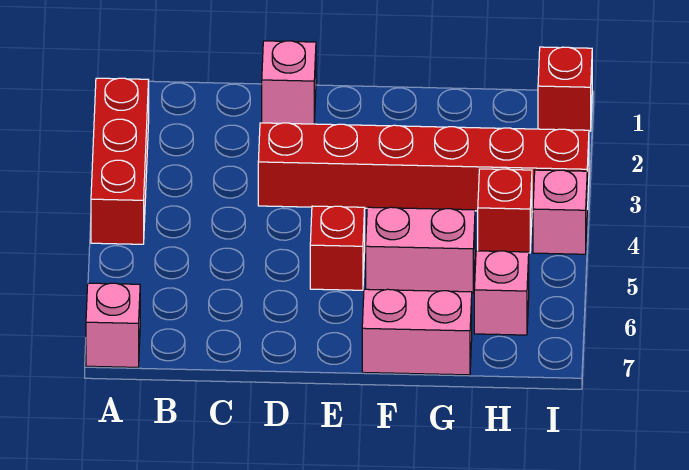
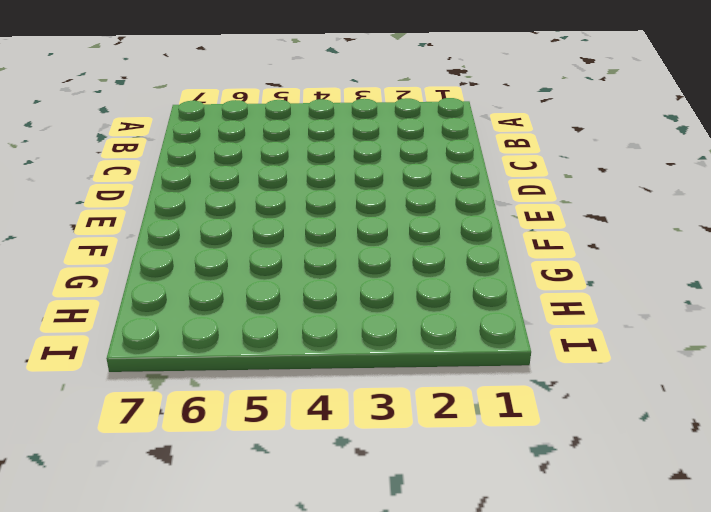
none -> red 1x3 brick [91,78,149,244]
none -> pink 1x1 brick [86,283,140,367]

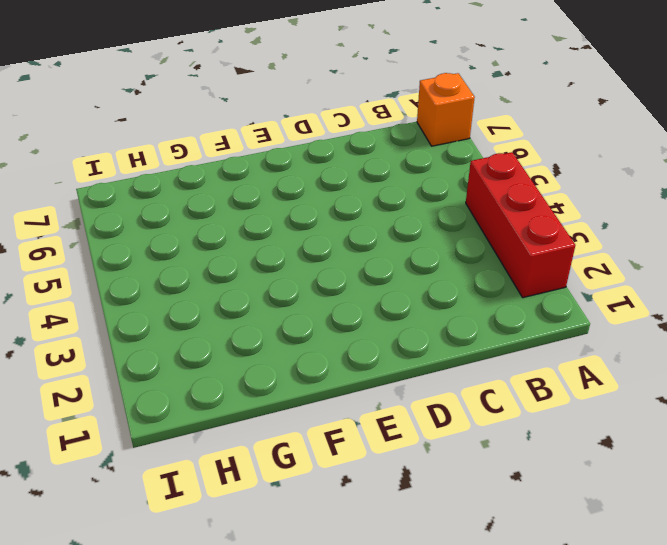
orange 1x1 brick [417,73,475,146] -> pink 1x1 brick [86,283,140,367]
none -> pink 1x1 brick [262,41,316,124]
none -> red 1x6 brick [258,123,589,212]

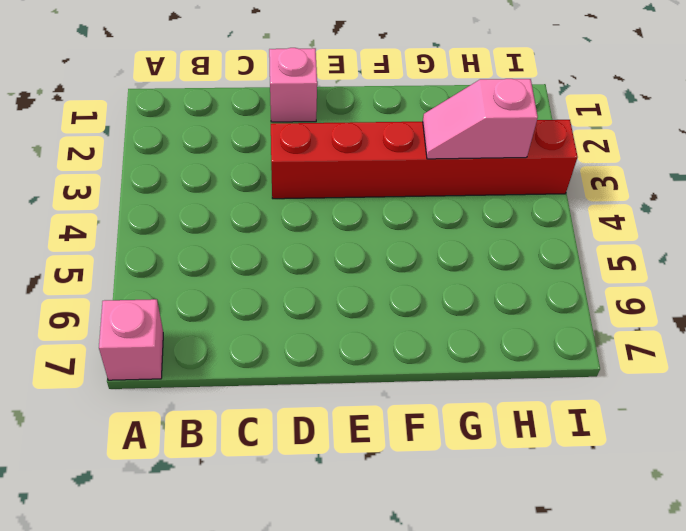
pink 1x2 slope [423,79,538,159] -> none
none -> red 1x3 brick [91,78,149,244]
none -> red 1x1 brick [310,206,365,290]

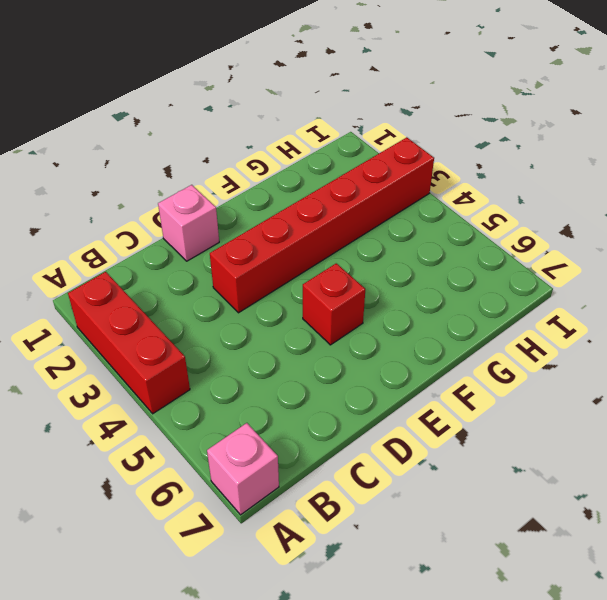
none -> pink 1x2 brick [366,207,475,293]
none -> pink 1x2 brick [362,289,472,375]

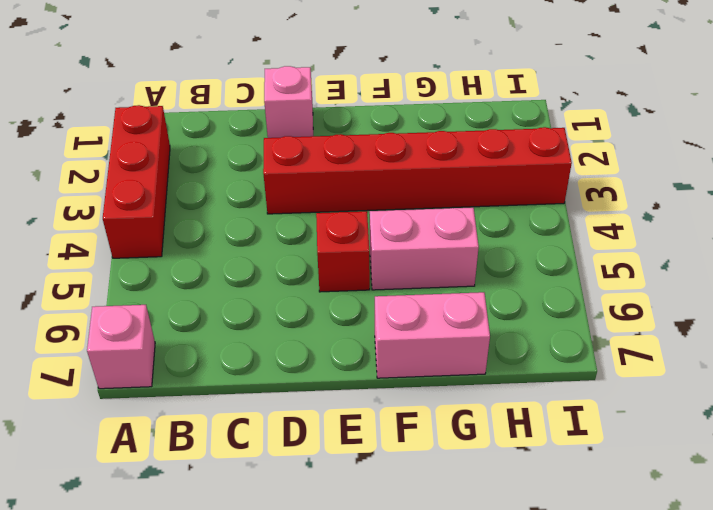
none -> red 1x1 brick [478,169,532,253]
none -> pink 1x1 brick [474,251,529,335]

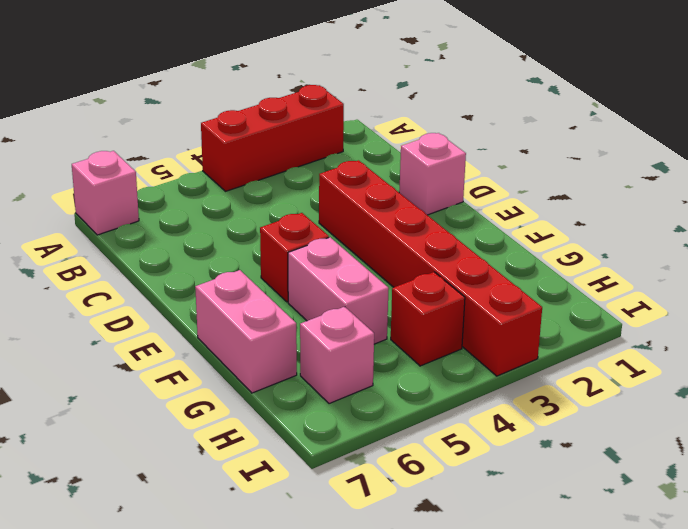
none -> red 1x1 brick [538,47,592,131]
none -> pink 1x1 brick [533,170,587,254]

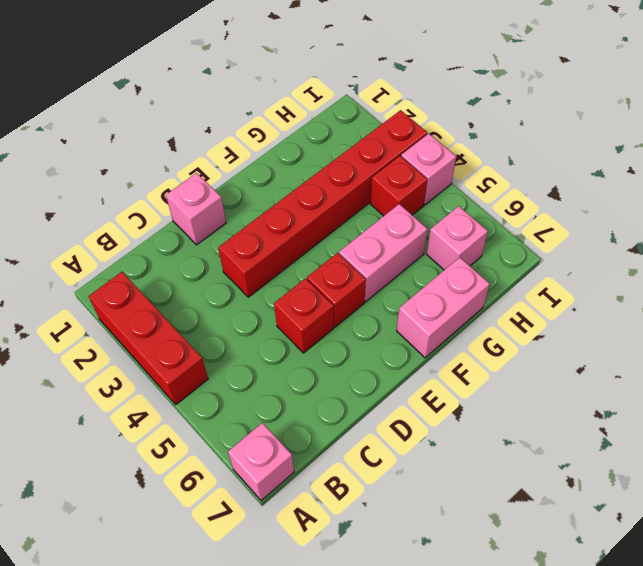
red 1x1 brick [274,278,334,353] -> red 1x1 brick moved to [538,47,592,131]

